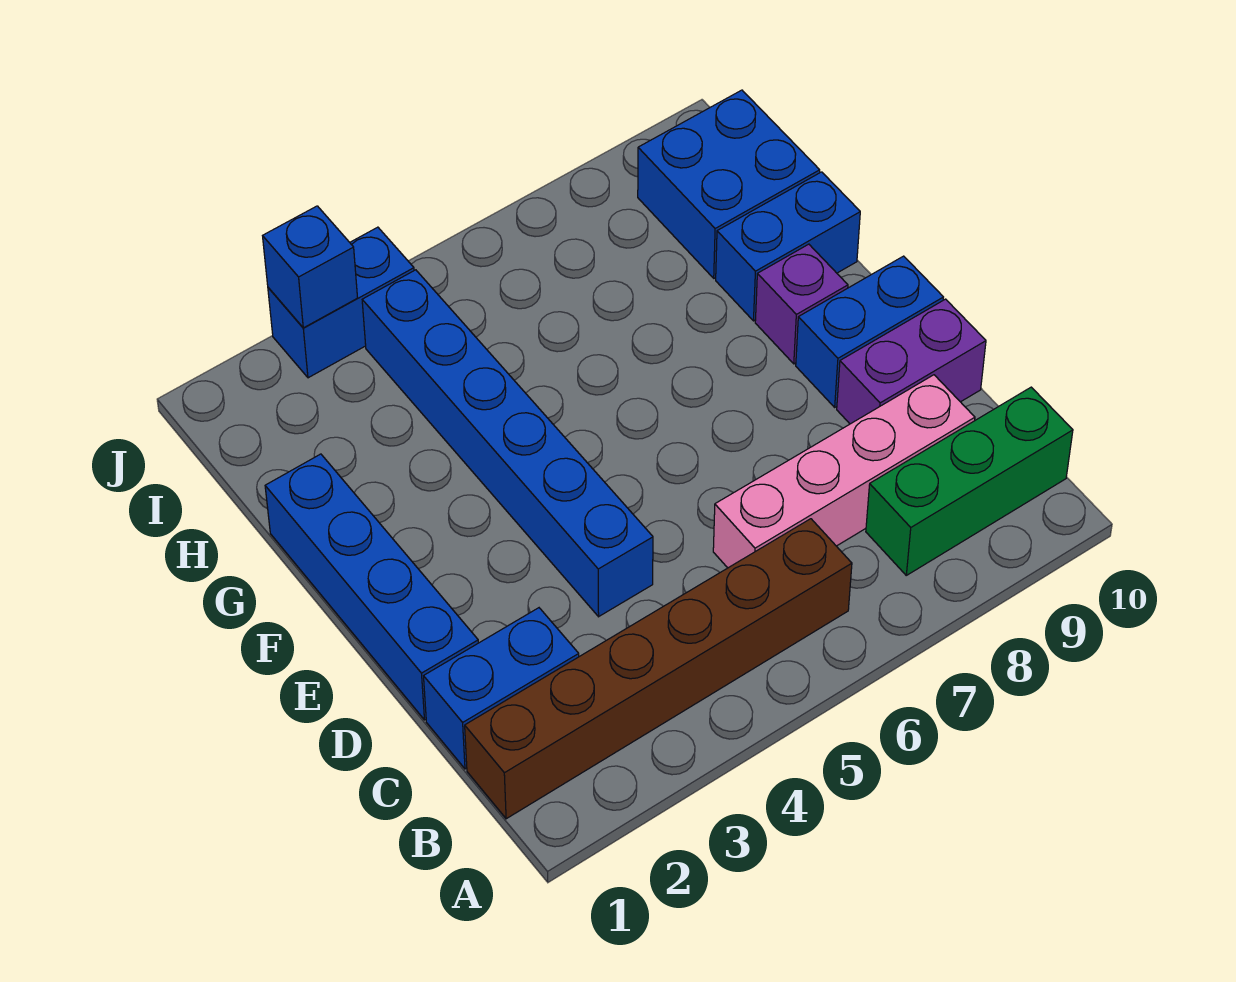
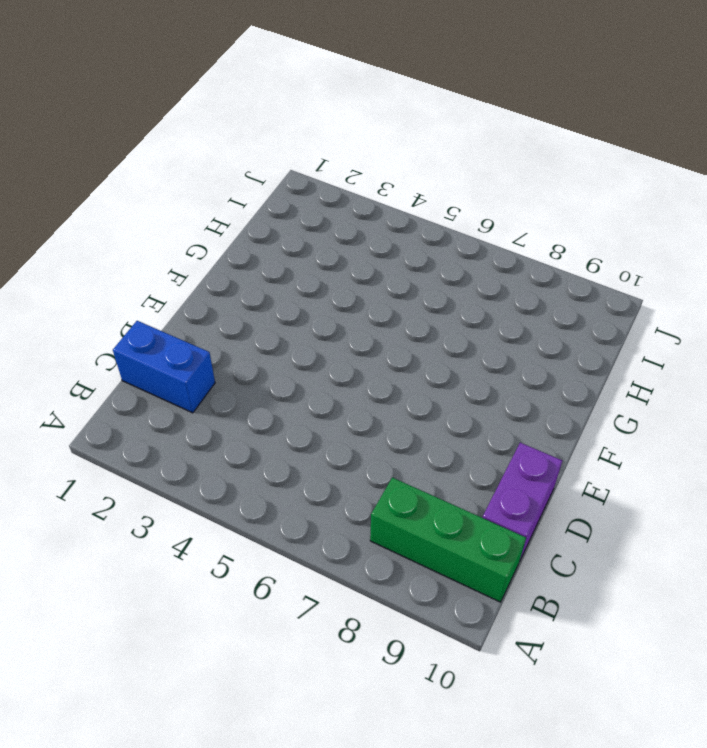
purple 1x2 brick [483,443,562,562] -> purple 1x2 brick turned to [837,299,986,424]
none -> brown 1x6 brick [465,519,852,819]
none -> pink 1x4 brick [713,375,975,568]
none -> blue 1x4 brick [265,454,478,720]

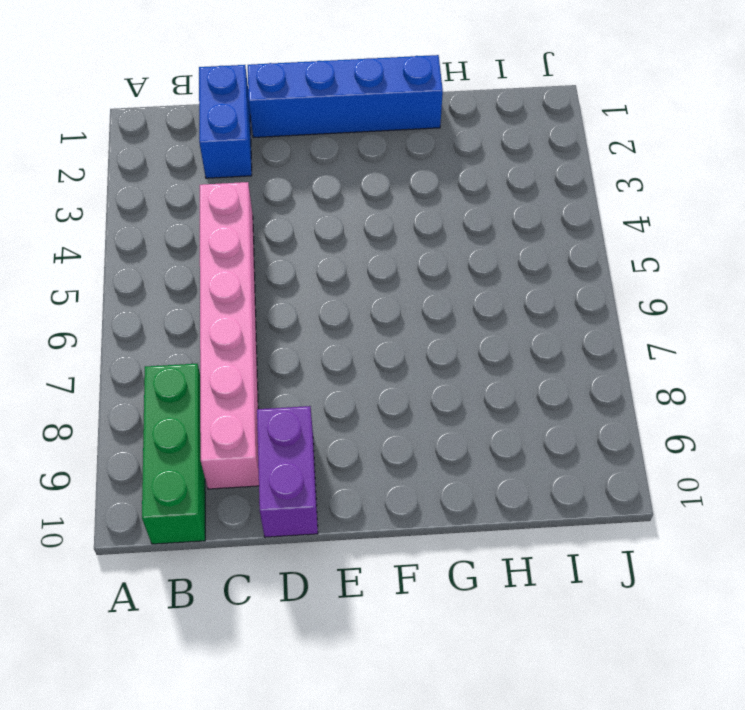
pink 1x6 brick [200,182,259,489] -> pink 1x4 brick [713,375,975,568]
none -> brown 1x6 brick [465,519,852,819]
none -> blue 1x6 brick [362,270,653,617]
none -> blue 1x2 brick [796,256,943,407]

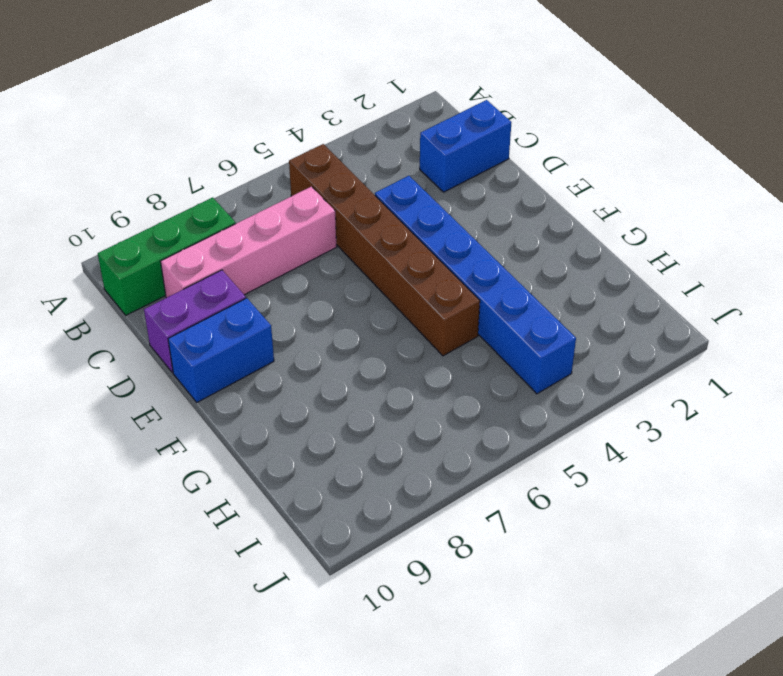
brown 1x6 brick [289,144,480,356] -> brown 1x6 brick turned to [465,519,852,819]
none -> blue 1x4 brick [265,454,478,720]
none -> purple 1x1 brick [755,244,848,364]
none -> blue 1x2 brick [716,172,860,321]

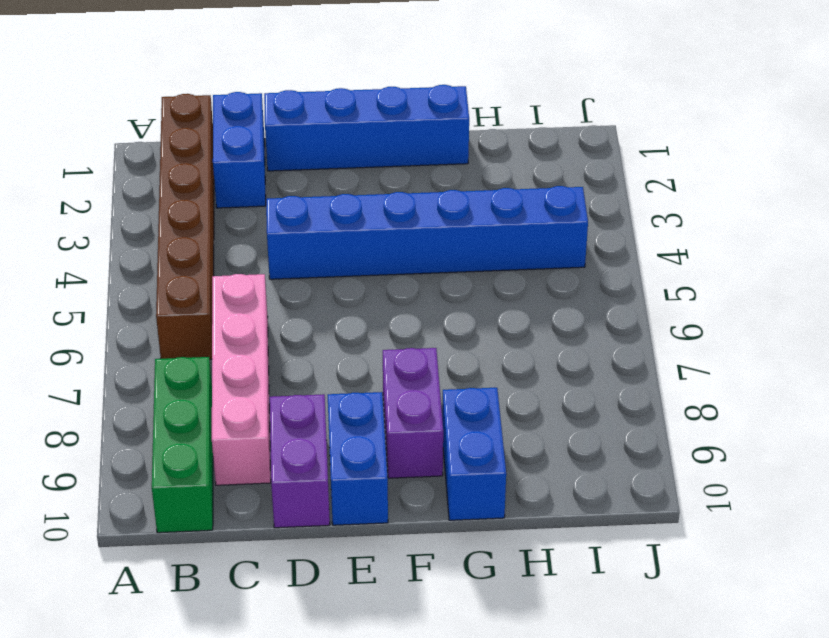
purple 1x2 brick [383,348,443,478] -> purple 1x1 brick [755,244,848,364]
none -> blue 2x2 brick [638,90,820,278]
none -> blue 1x2 brick [268,227,414,378]
none -> blue 1x1 brick [263,206,358,328]

